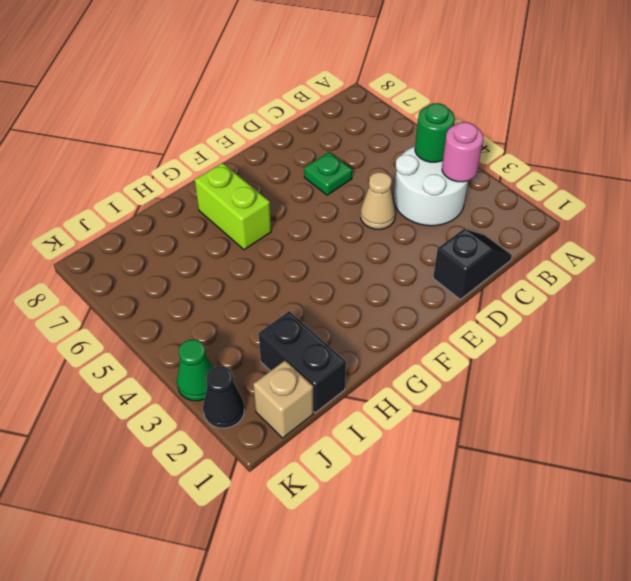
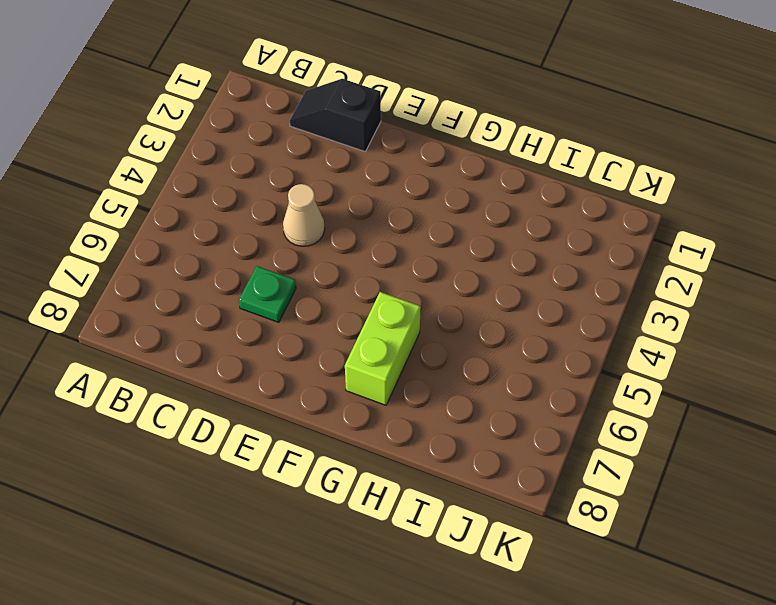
none -> white 2x2 round brick [394,147,468,226]
none -> black 1x2 brick [259,311,346,413]

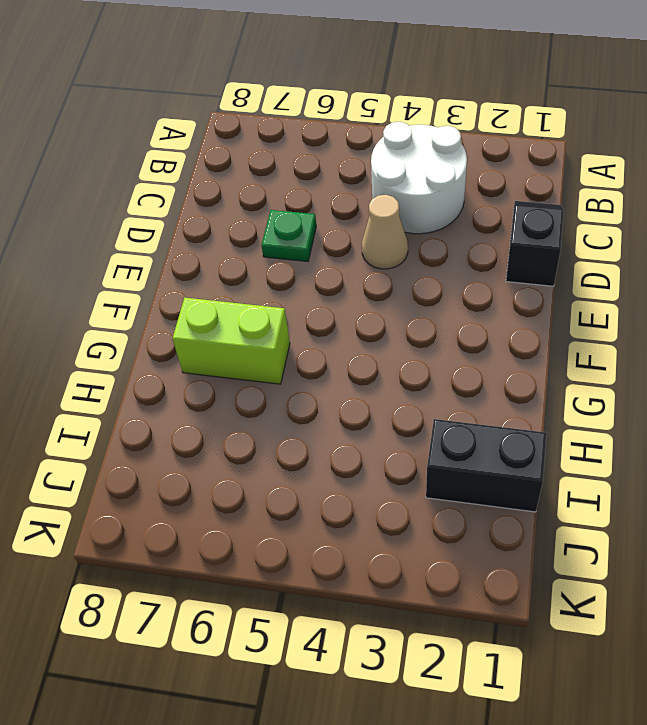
none -> tan 1x1 brick [253,360,313,438]
none -> black 1x1 cone [203,366,244,428]

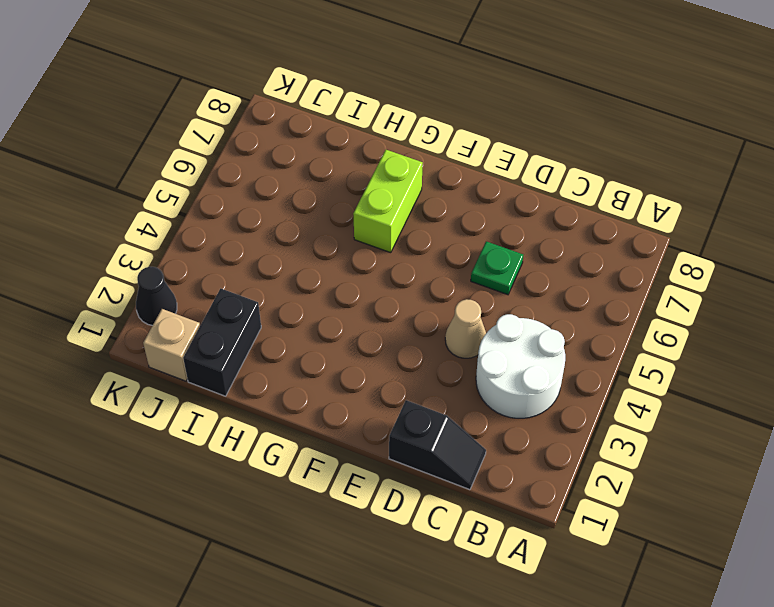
none -> green 1x1 cone [177,339,213,401]
none -> pink 1x1 round brick [442,122,483,182]

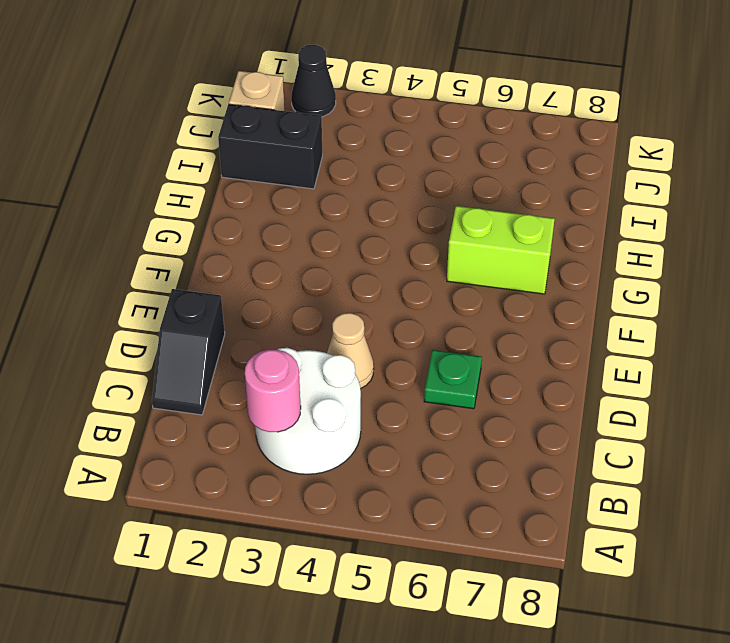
none -> green 1x1 cone [177,339,213,401]
none -> green 1x1 round brick [415,103,455,162]

